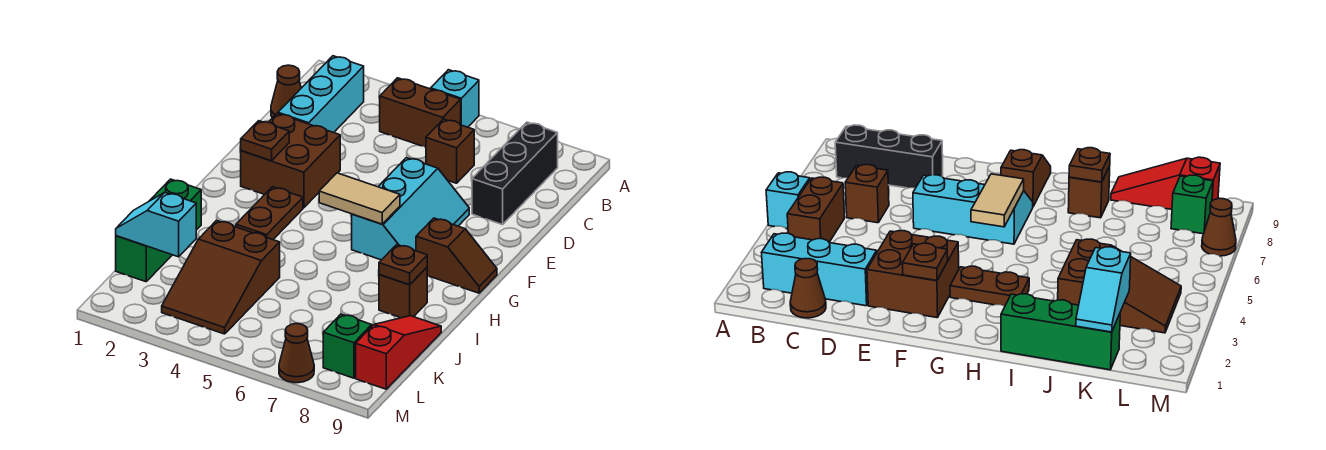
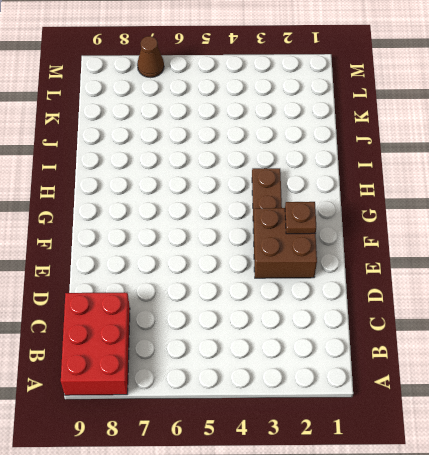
red 2x3 brick [61,293,130,395] -> black 1x3 brick [472,122,558,225]
none -> cyan 1x1 brick [431,70,479,127]
none -> cyan 1x3 brick [278,56,364,133]
none -> brown 1x2 brick [380,78,461,147]

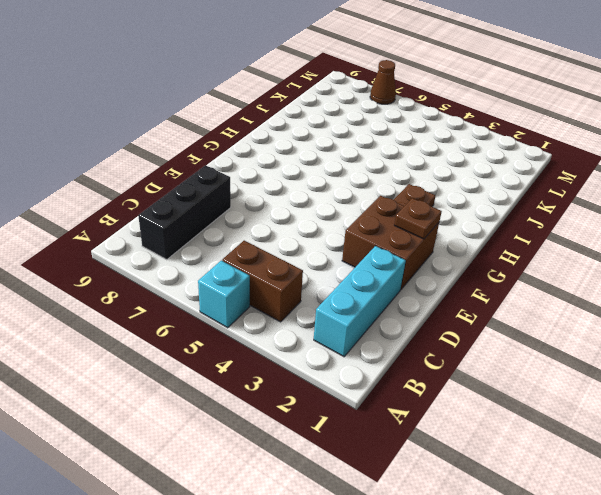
none -> brown 1x1 cone [271,65,301,118]
none -> brown 1x1 brick [426,119,474,183]
none -> cyan 2x3 slope [352,158,469,260]

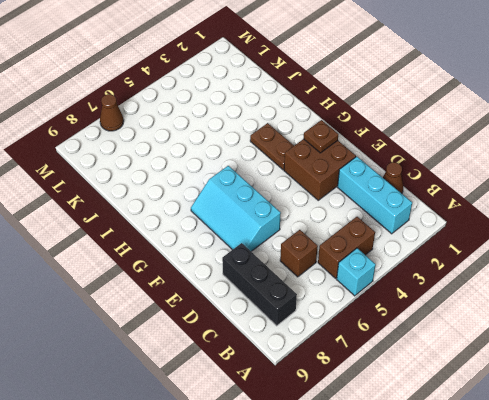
none -> brown 1x2 slope [416,218,497,293]
none -> green 1x3 brick [116,179,201,282]
none -> brown 1x1 brick [379,267,427,318]

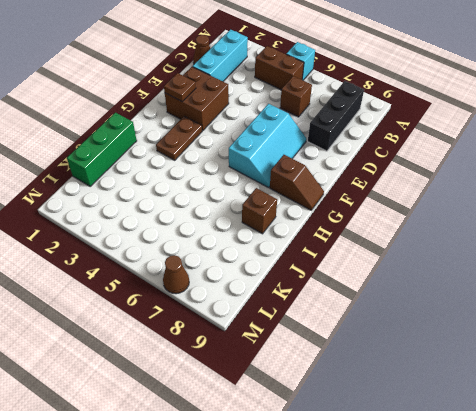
none -> brown 2x3 slope [162,220,280,334]
none -> red 1x3 slope [356,316,441,389]
none -> green 1x1 brick [323,314,372,378]

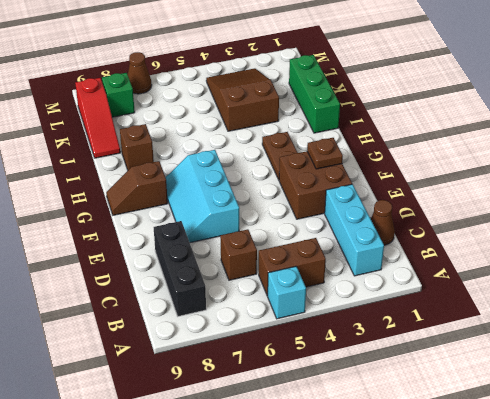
none -> tan 1x2 tile [319,173,400,224]
none -> brown 1x1 plate [379,245,427,285]
none -> cyan 1x2 slope [116,192,196,257]

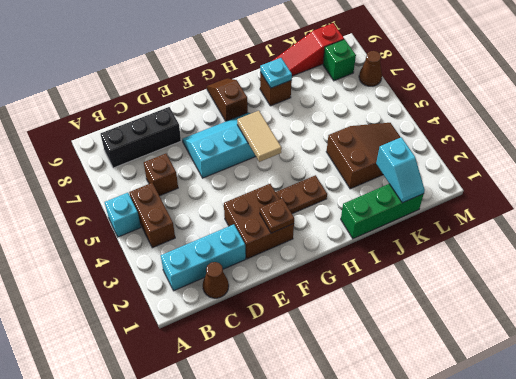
cyan 1x1 plate [260,58,292,88] -> brown 1x1 plate [379,245,427,285]

